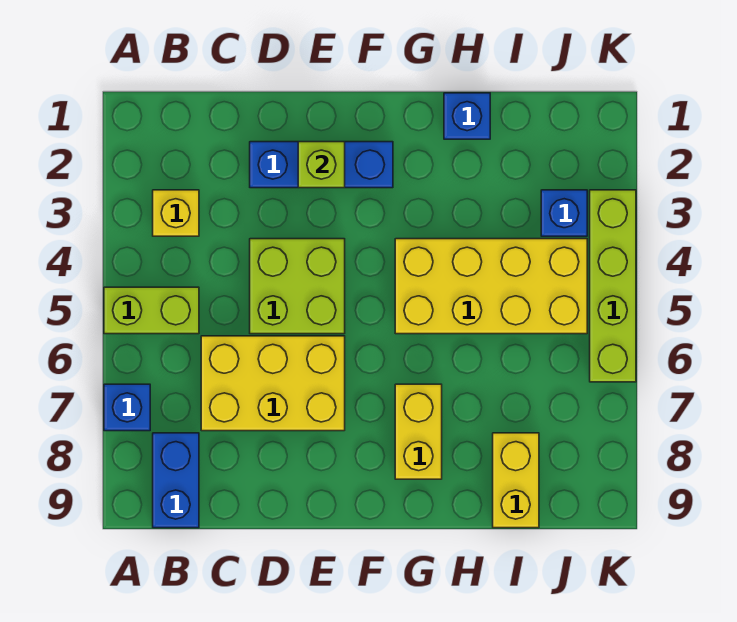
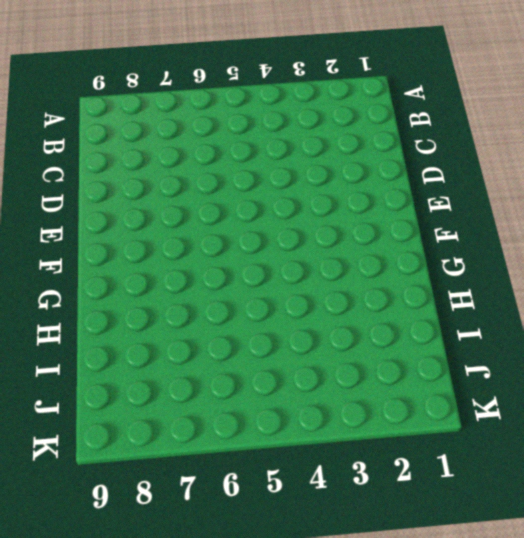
none -> lime 1x2 brick [104,287,199,334]
none -> blue 1x1 brick [104,384,150,431]
none -> yellow 1x1 brick [153,190,199,236]

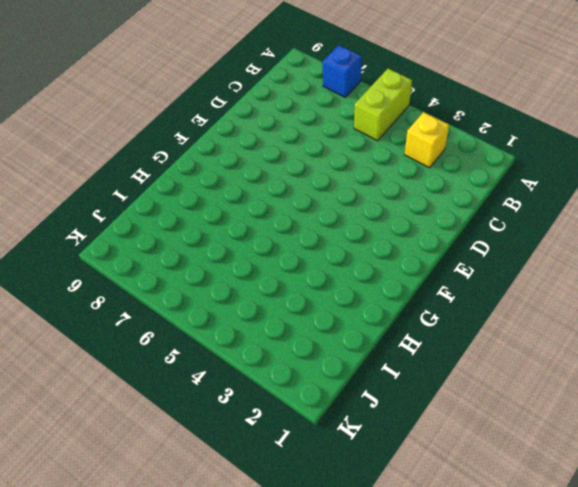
none -> blue 1x2 brick [153,433,199,528]
none -> yellow 2x3 brick [201,336,345,431]
none -> blue 1x3 brick [250,142,393,188]

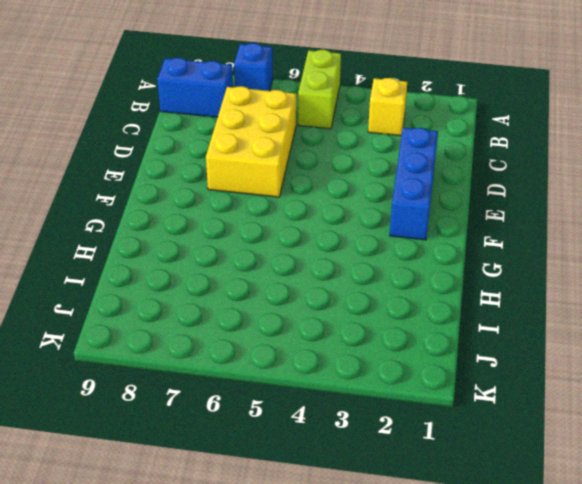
none -> lime 2x2 brick [250,239,345,334]
none -> yellow 2x4 brick [395,239,587,334]
none -> yellow 1x2 brick [395,384,442,479]

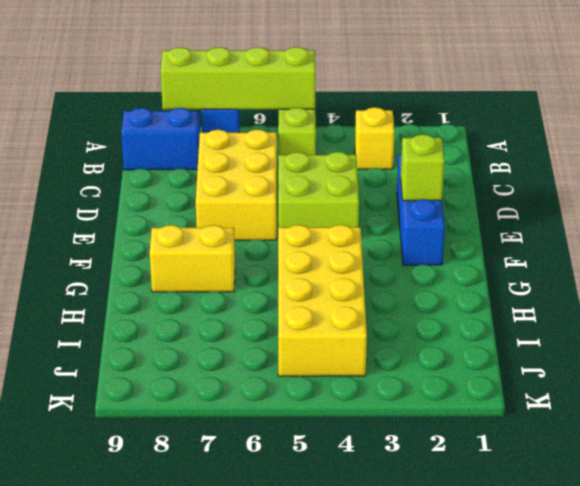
lime 1x4 brick [161,47,316,110] -> lime 1x4 brick moved to [590,190,636,382]
none -> blue 1x1 brick [444,93,490,139]
none -> yellow 1x2 brick [493,433,539,528]
none -> blue 1x1 brick [541,190,587,236]

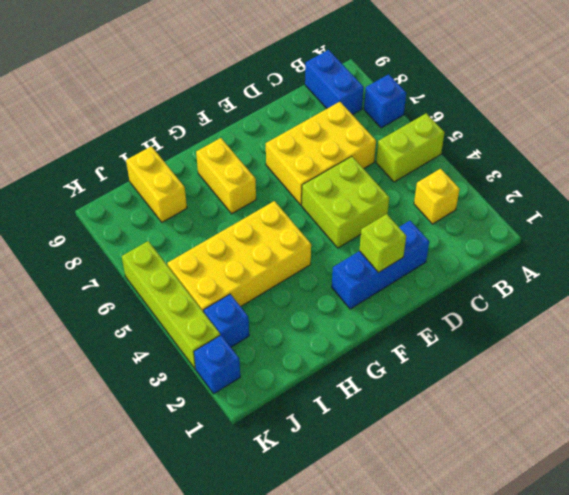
blue 1x1 brick [194,335,240,394] -> blue 1x1 brick moved to [444,93,490,139]

